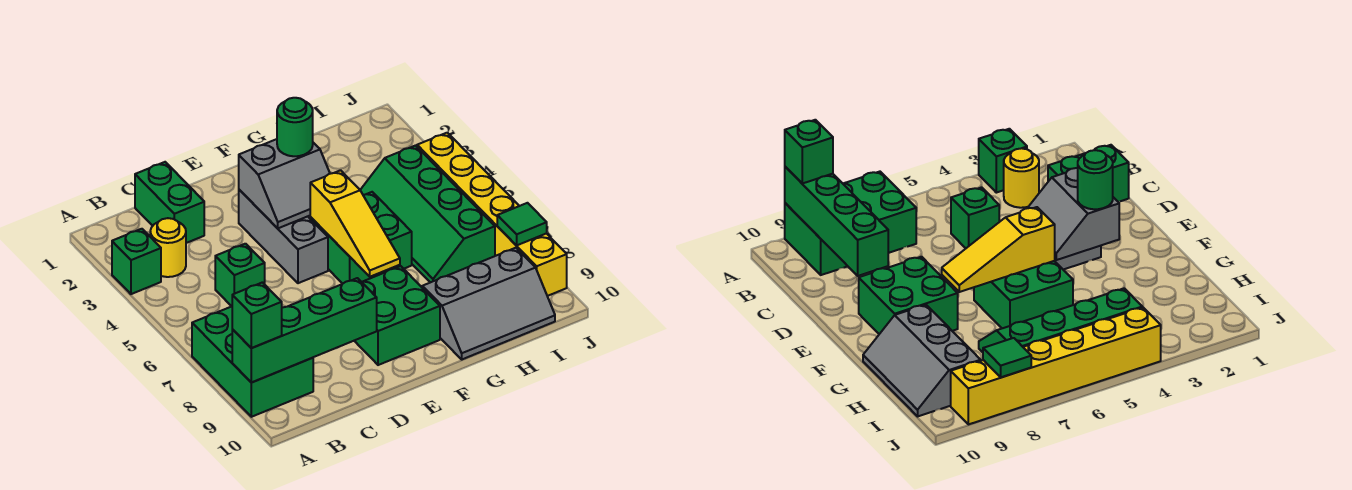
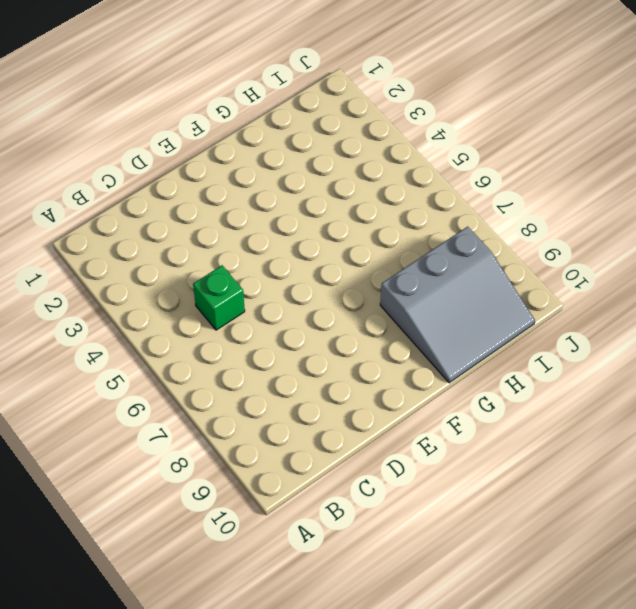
grey 3x3 slope [380,227,535,383] -> grey 2x3 slope [422,248,555,359]
none -> green 1x1 brick [112,229,161,294]
none -> green 2x3 brick [192,306,313,417]
none -> yellow 1x1 round brick [150,218,186,277]

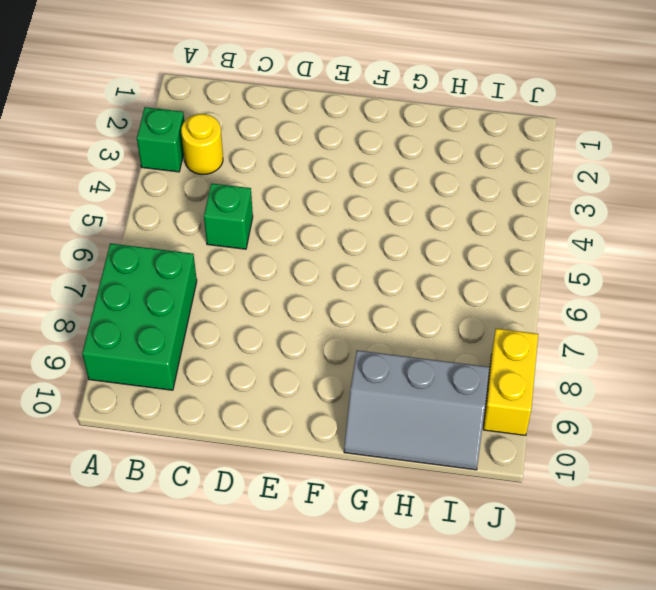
yellow 1x2 brick [483,329,538,435] -> yellow 1x6 brick [417,133,567,296]
none -> green 1x2 brick [135,162,204,243]
none -> grey 1x3 brick [239,190,328,283]
none -> green 2x2 brick [354,266,440,365]

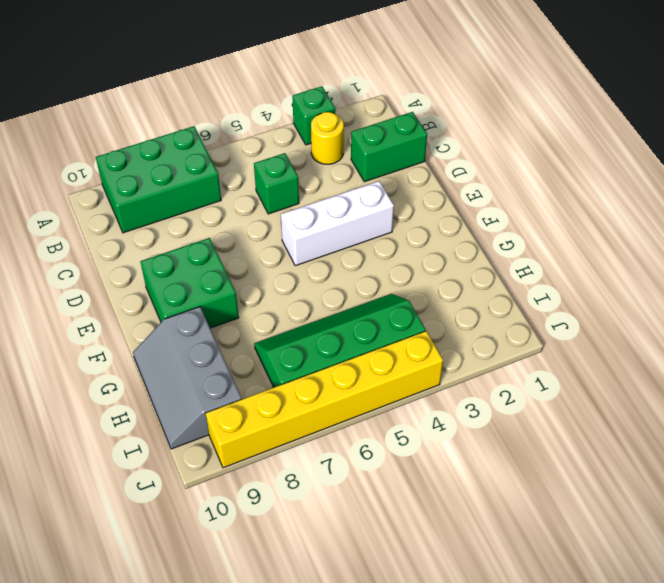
white 1x3 brick [281,181,394,266] -> grey 1x3 brick [239,190,328,283]
none -> green 2x2 brick [310,192,412,284]
none -> green 1x4 brick [232,278,377,383]
none -> grey 2x2 slope [239,139,330,228]

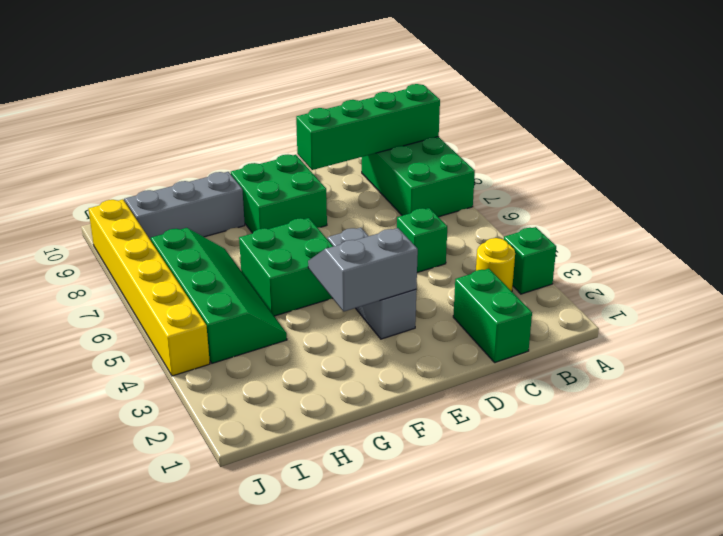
none -> yellow 1x3 slope [310,170,400,277]
none -> green 1x1 tile [497,203,547,246]
none -> green 1x1 brick [232,282,282,348]

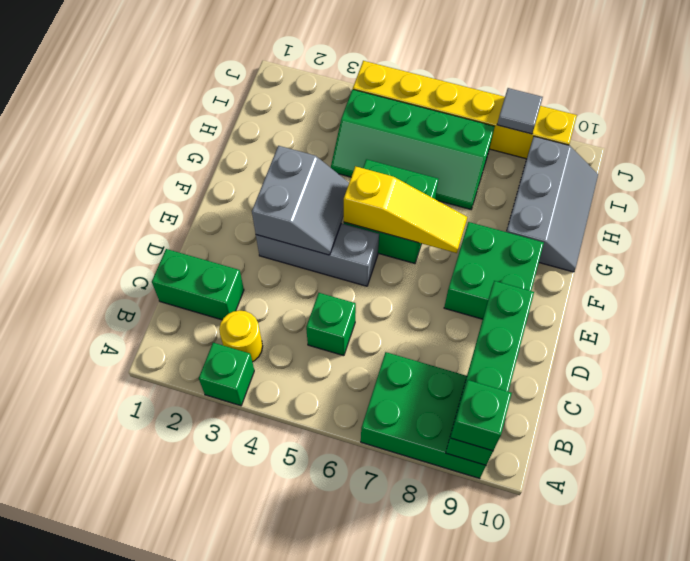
grey 1x1 tile [497,88,543,134] -> green 1x1 tile [497,203,547,246]
none -> green 1x1 round brick [277,98,313,156]

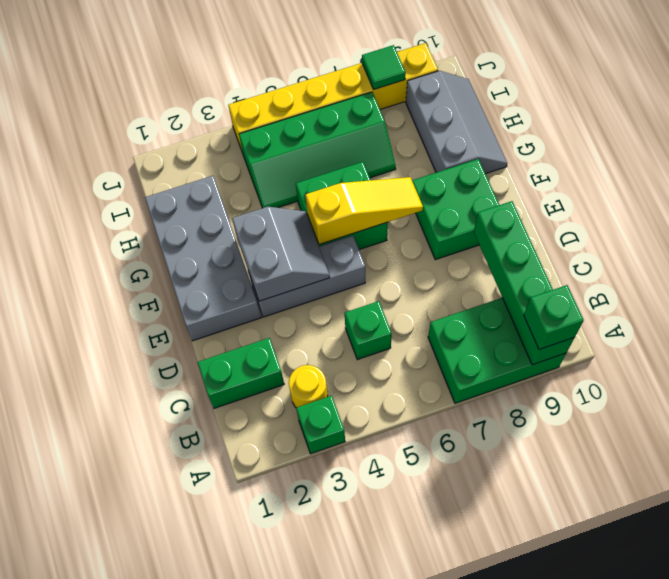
grey 2x4 brick [145,176,261,341] -> none
none -> green 1x1 round brick [277,98,313,156]

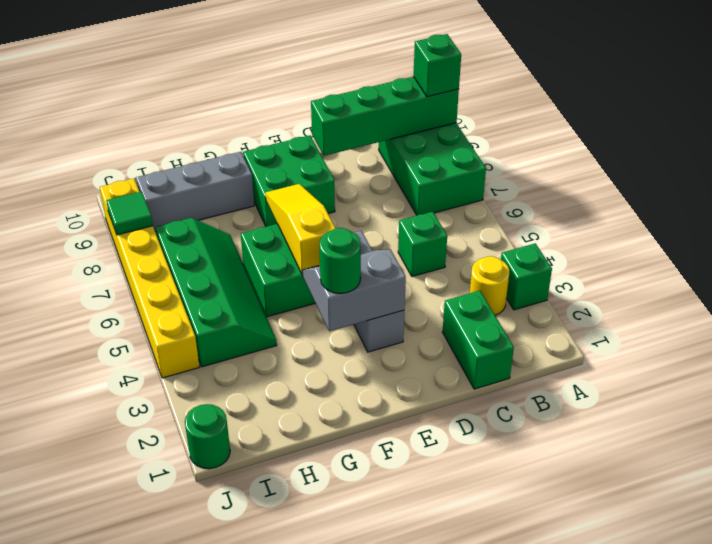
green 1x1 round brick [185,404,230,469] -> none

